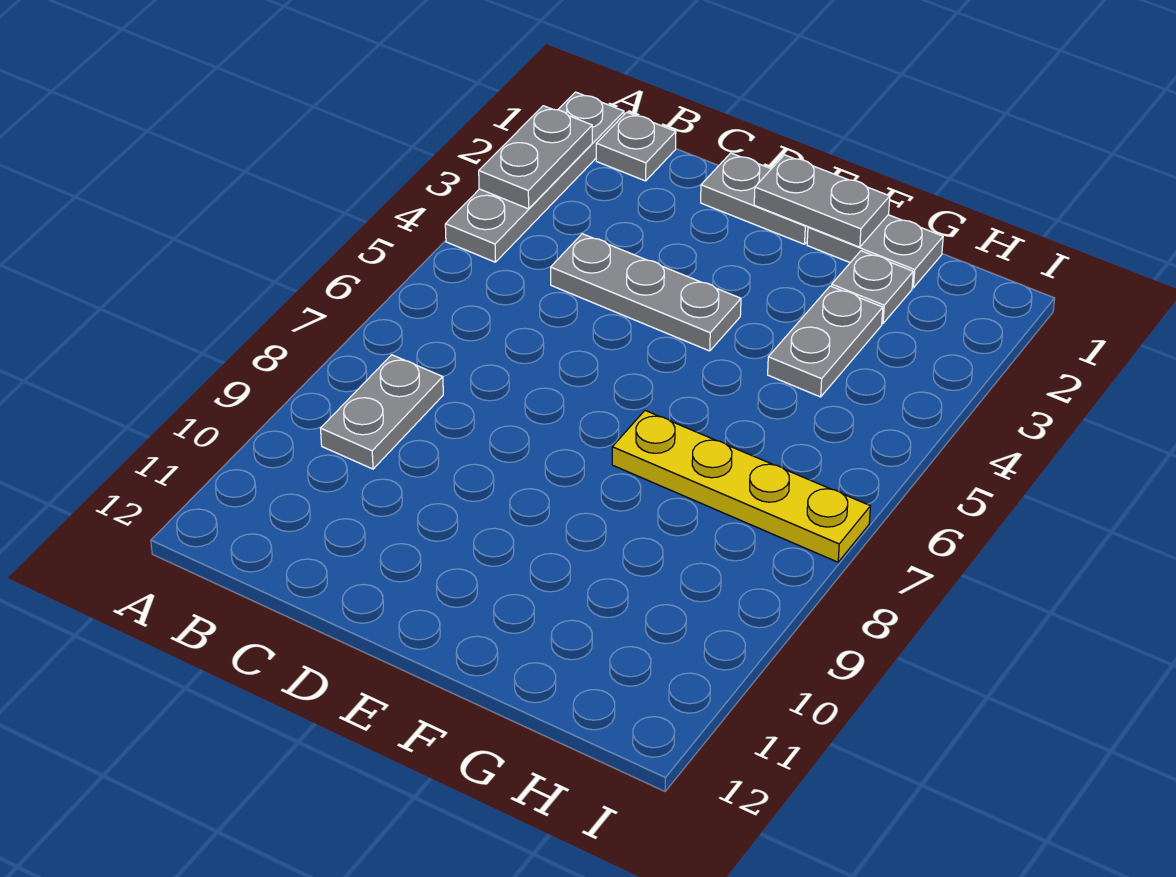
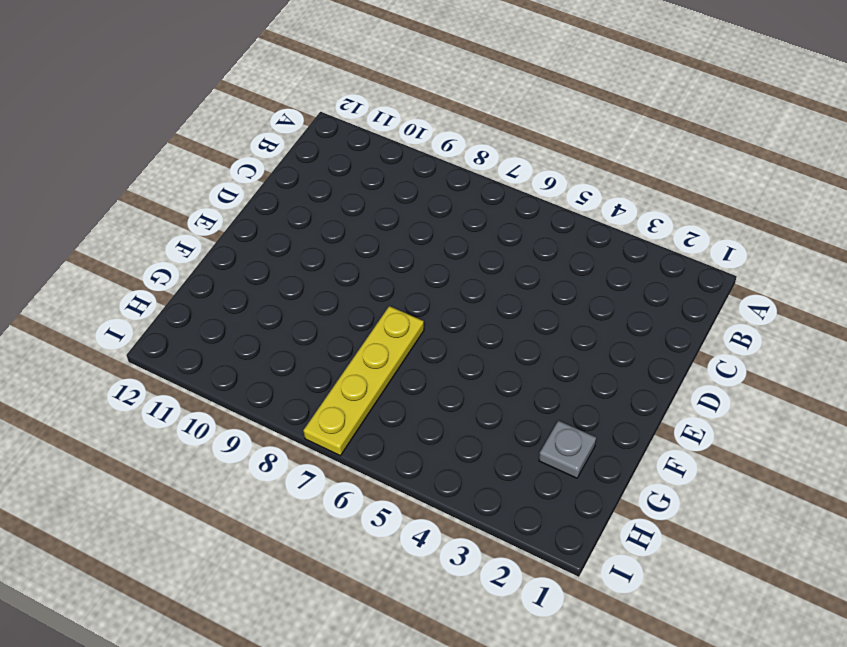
none -> grey 1x4 plate [445,92,624,262]
none -> grey 1x1 plate [596,112,676,181]

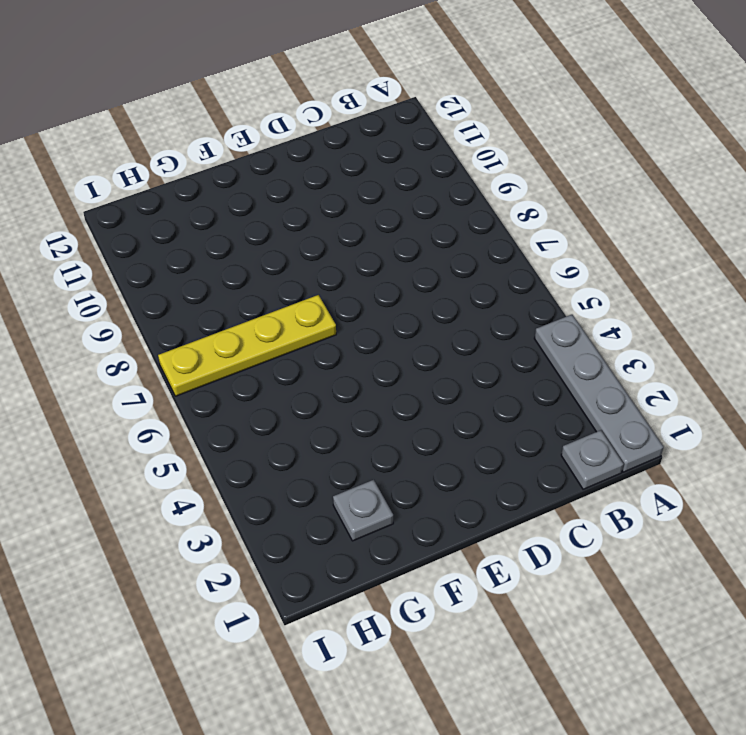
none -> grey 1x2 plate [321,355,443,469]
none -> grey 1x3 plate [551,234,741,351]

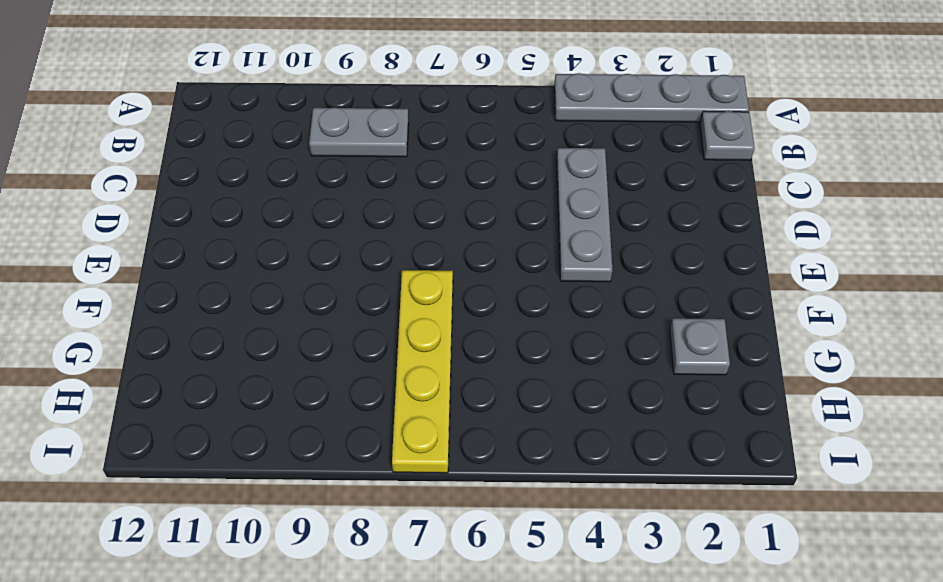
none -> grey 1x2 plate [701,153,808,244]
none -> grey 1x2 plate [807,215,943,288]

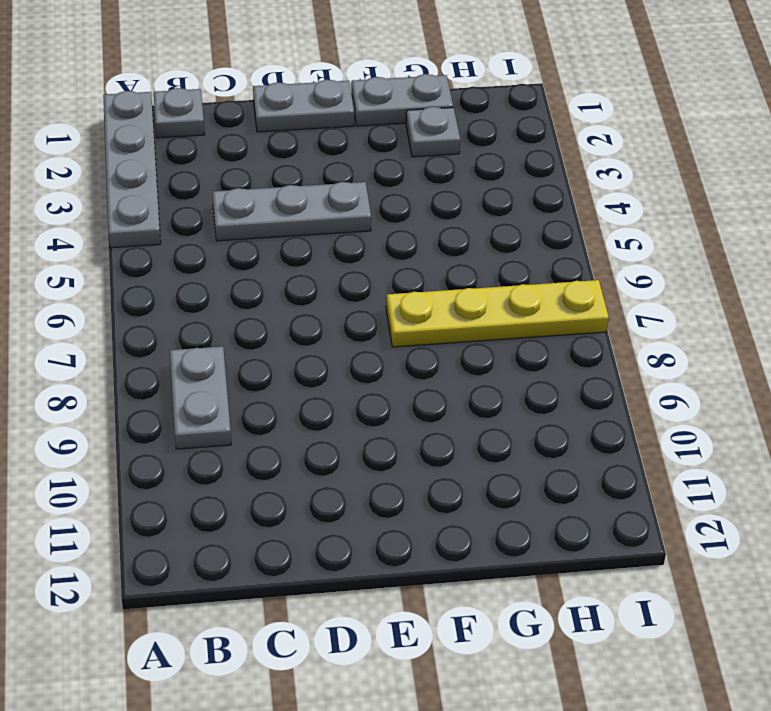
none -> grey 1x2 plate [768,286,883,397]
none -> grey 1x2 plate [479,106,592,209]

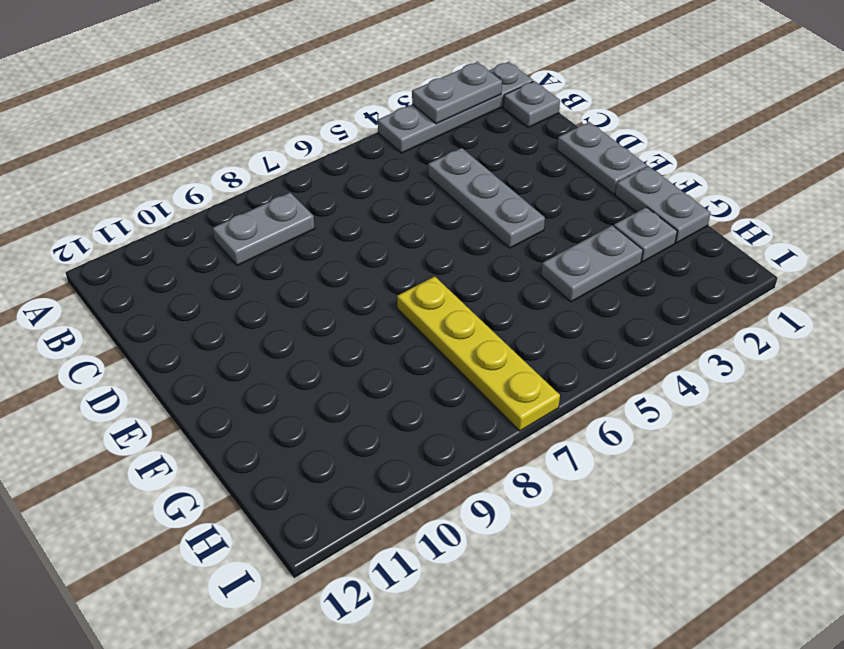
none -> grey 1x2 plate [754,155,890,247]

